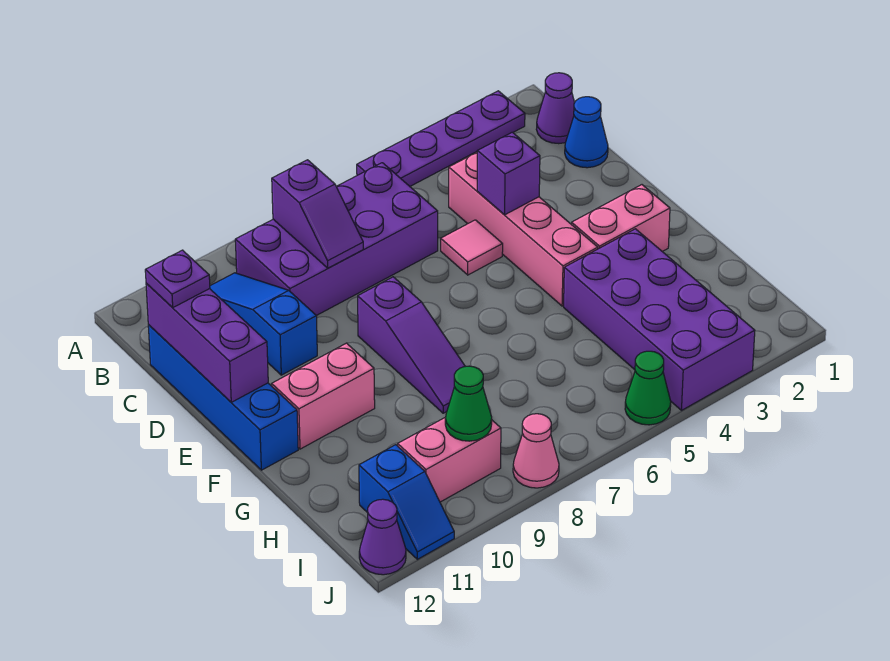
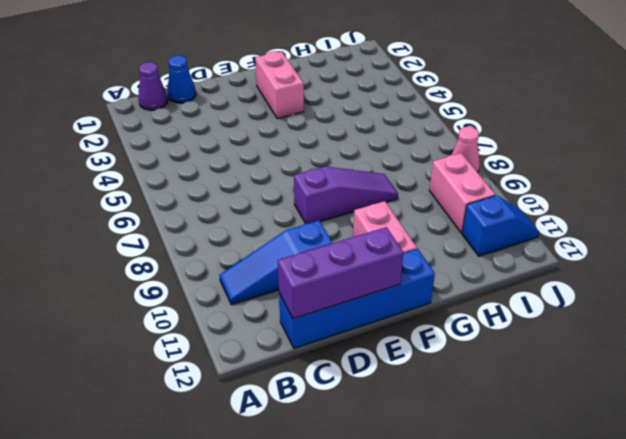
none -> purple 1x4 plate [357,91,525,186]
none -> purple 2x4 brick [235,163,438,316]
none -> pink 1x4 brick [449,152,598,306]

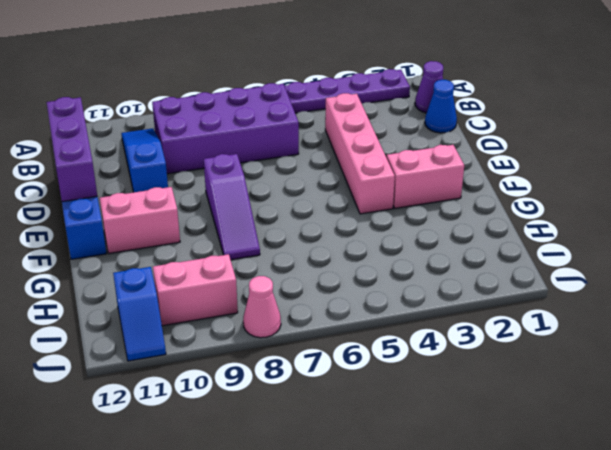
none -> pink 1x1 tile [441,220,503,275]
none -> purple 2x4 brick [564,229,755,410]
none -> green 1x1 cone [625,351,671,425]

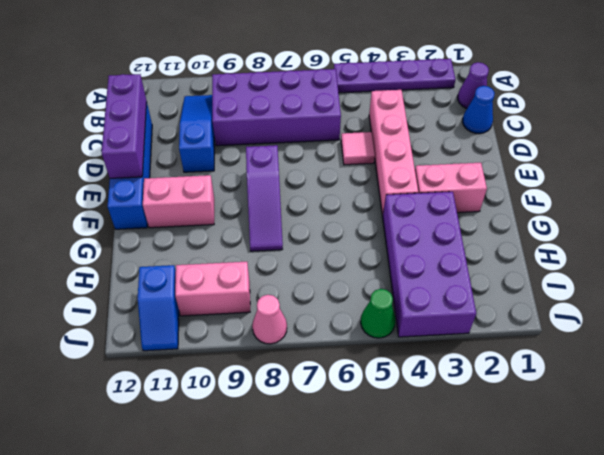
none -> purple 1x1 cone [359,499,406,575]
none -> purple 1x2 slope [272,160,363,268]
none -> purple 1x1 brick [477,132,540,215]

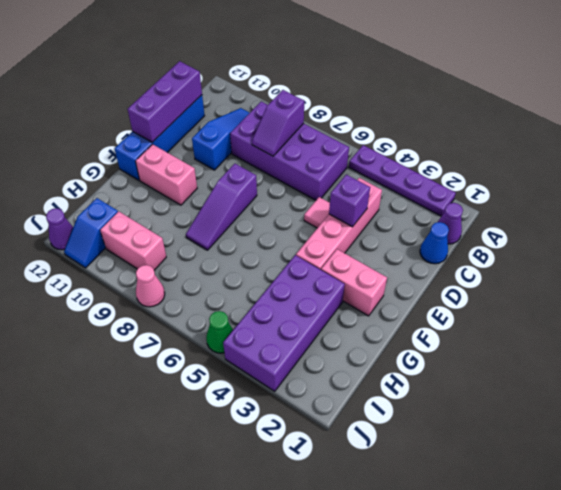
none -> green 1x1 cone [445,366,492,441]
none -> purple 1x1 plate [145,250,210,308]

